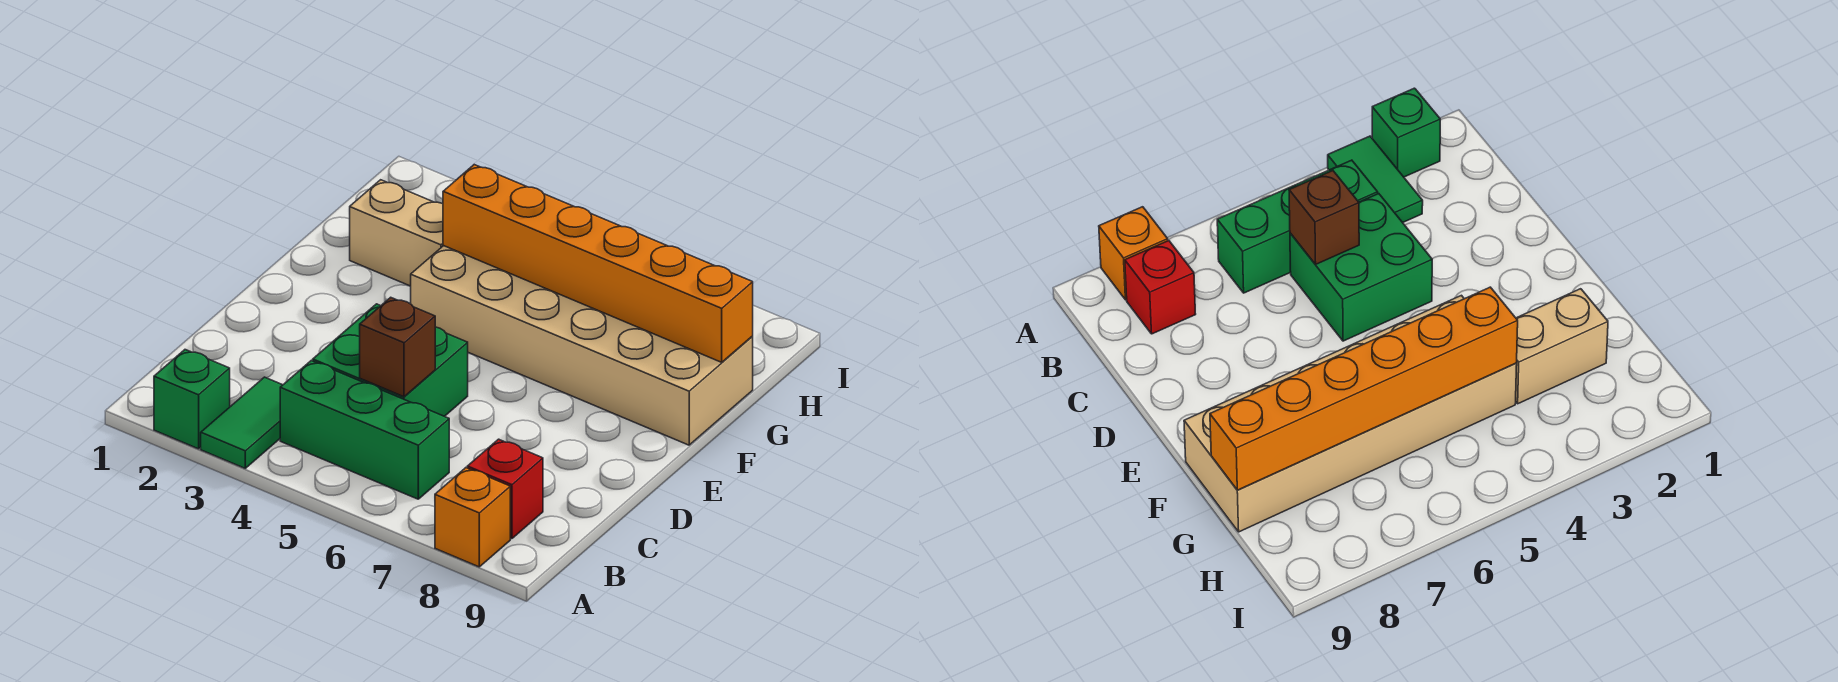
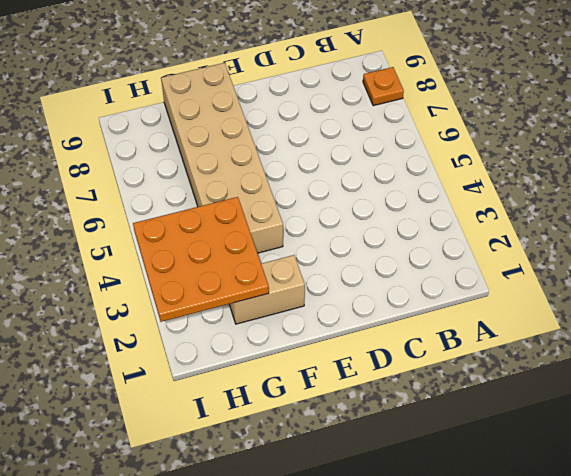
orange 1x1 plate [363,67,404,106] -> orange 1x1 brick [435,468,510,567]
tan 1x2 brick [229,255,305,324] -> tan 1x2 brick turned to [350,180,443,286]
orange 3x3 plate [133,197,269,322] -> orange 1x6 brick [443,165,753,362]
none -> green 1x1 brick [154,350,230,449]
none -> green 1x2 tile [201,377,282,468]

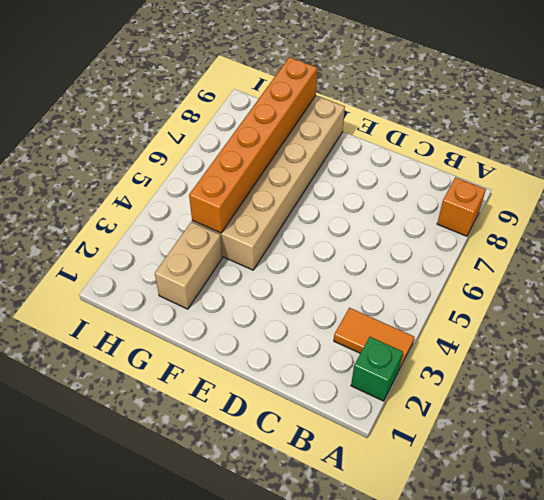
orange 1x2 tile [334,308,414,370] -> green 1x2 tile [201,377,282,468]
none -> green 1x3 brick [280,361,449,499]
none -> red 1x1 brick [467,439,543,539]

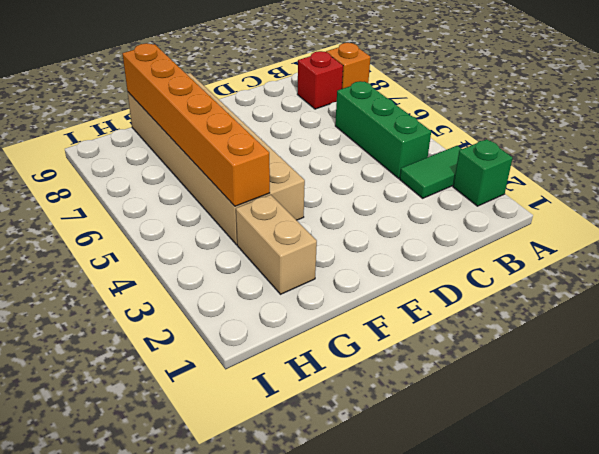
none -> green 2x2 brick [313,304,468,416]
none -> brown 1x1 brick [360,297,435,397]

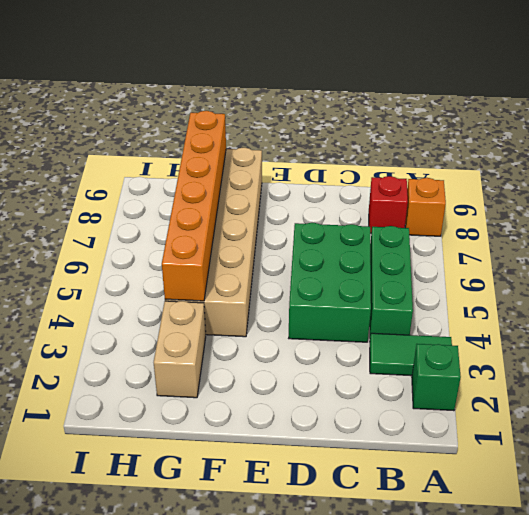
green 2x3 brick [289,223,371,342] -> green 2x2 brick [313,304,468,416]
none -> brown 1x1 brick [360,297,435,397]

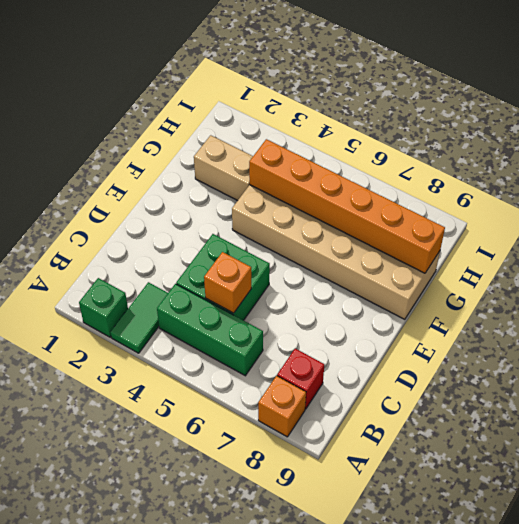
orange 1x1 brick [204,252,251,313] -> brown 1x1 brick [360,297,435,397]

